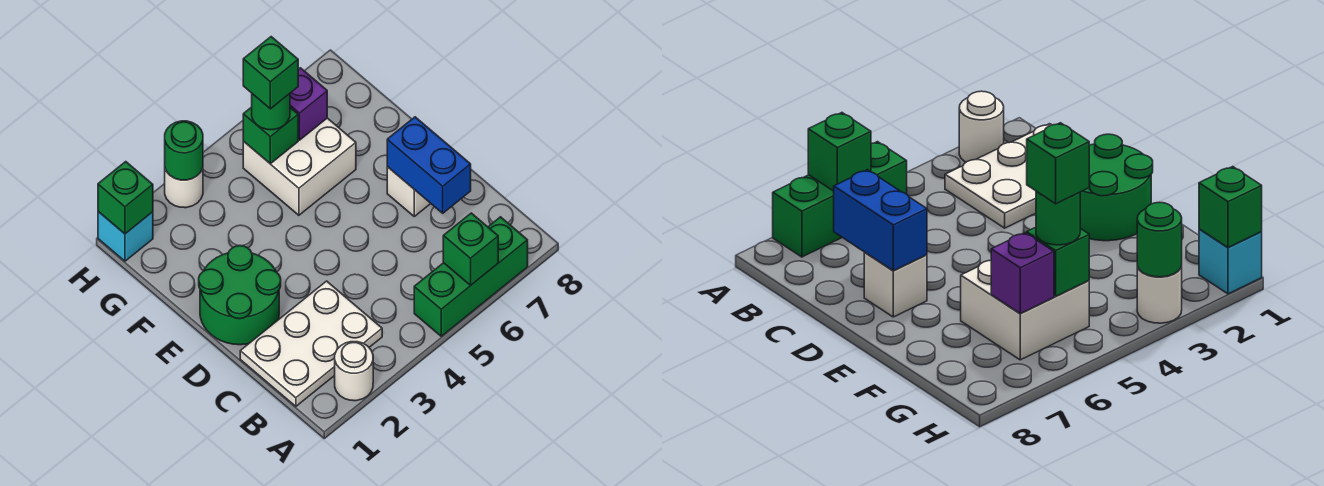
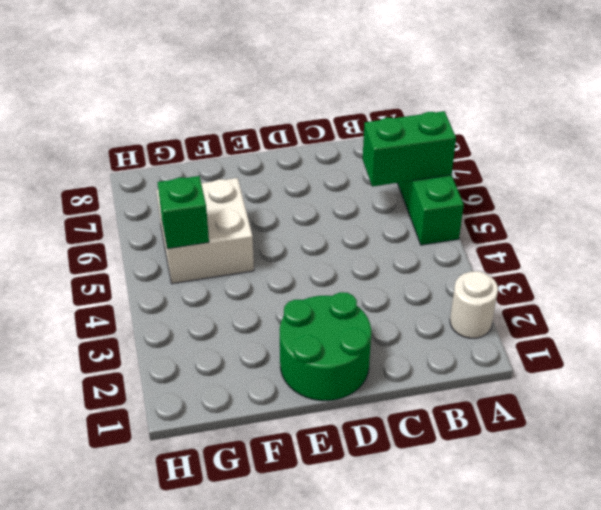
green 1x2 brick [363,111,456,186] -> green 1x1 brick [443,213,498,285]
none -> white 2x3 plate [240,281,382,406]
none -> white 1x1 brick [387,167,431,216]
none -> cyan 1x1 brick [98,212,153,261]

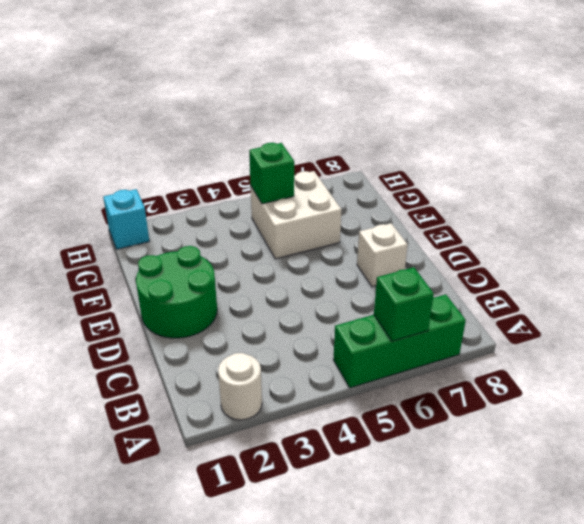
none -> white 2x3 plate [240,281,382,406]
none -> white 1x1 round brick [165,168,203,208]
none -> blue 1x2 brick [387,117,471,213]

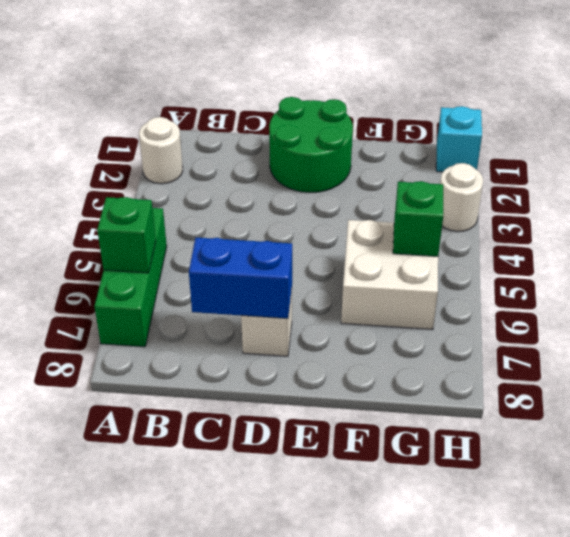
none -> white 2x3 plate [240,281,382,406]
none -> purple 1x1 brick [290,68,327,140]
none -> green 1x1 brick [98,162,153,234]

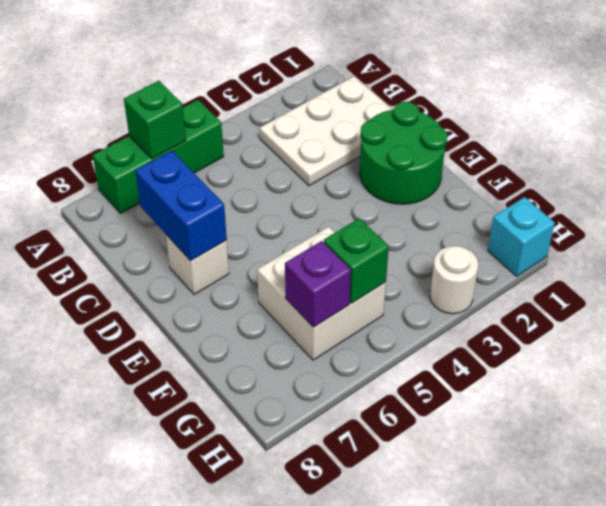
none -> white 1x1 round brick [335,342,373,401]
none -> green 1x1 brick [98,162,153,234]
none -> green 1x1 round brick [165,121,203,180]

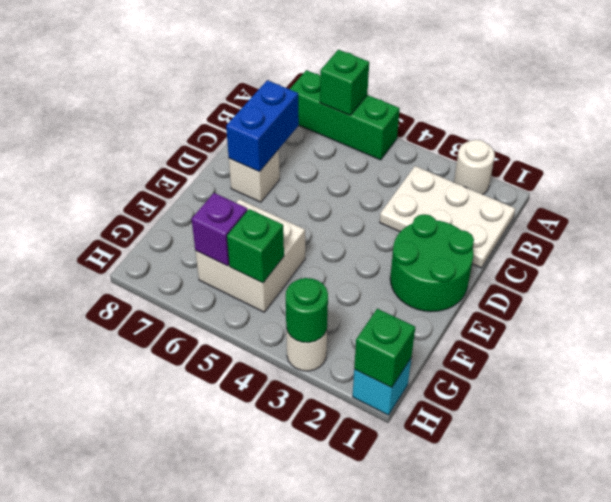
none -> green 1x1 round brick [252,94,290,130]
none -> green 1x1 brick [243,37,298,109]

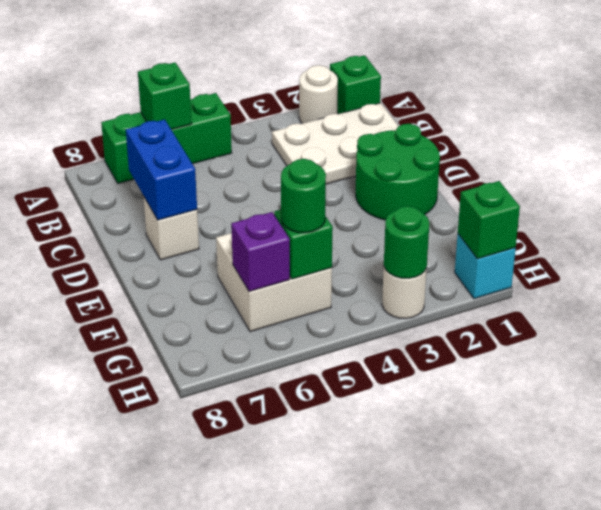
green 1x1 brick [330,55,381,114] -> green 1x1 brick moved to [243,37,298,109]

